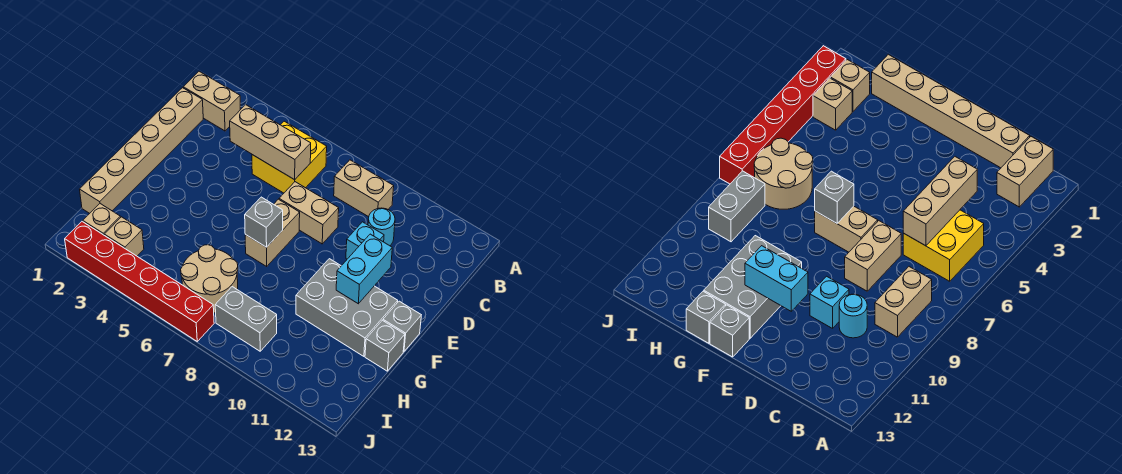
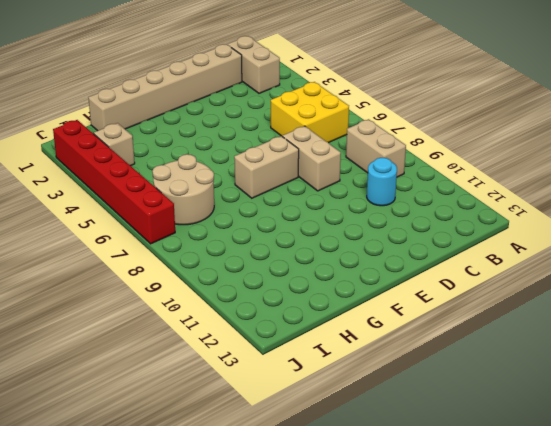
none -> cyan 1x1 brick [346,222,384,259]
none -> grey 2x3 brick [296,259,398,356]
none -> grey 1x1 brick [383,301,421,352]

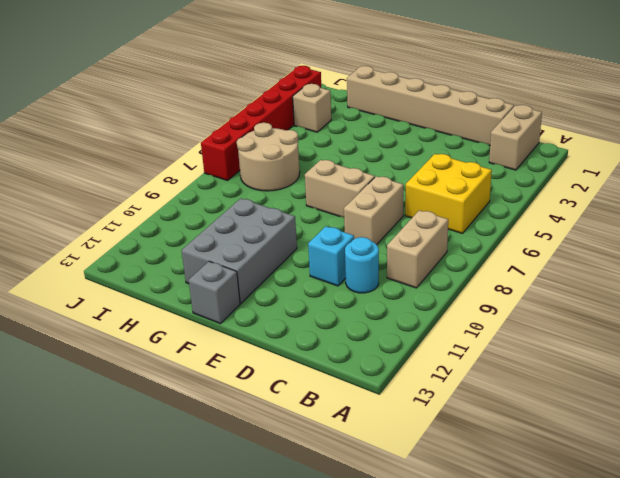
none -> grey 1x1 brick [365,320,405,371]
none -> tan 1x1 brick [83,204,121,235]
none -> grey 1x2 brick [215,287,277,351]

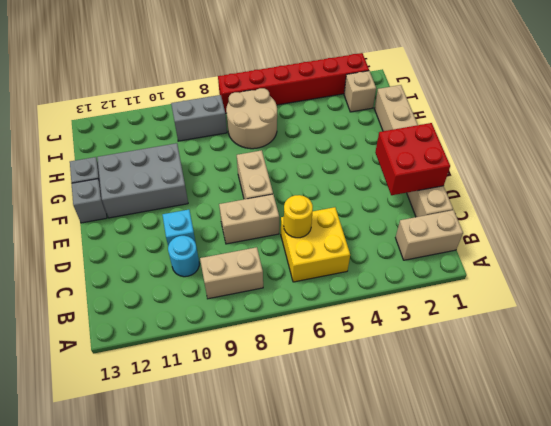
yellow 1x1 round brick [284,195,313,238] -> tan 1x3 brick [230,105,311,180]
red 2x2 brick [375,123,450,195] -> none
none -> tan 1x1 brick [104,217,144,256]
none -> cyan 1x2 brick [336,234,392,304]
none -> grey 1x1 brick [245,197,283,247]

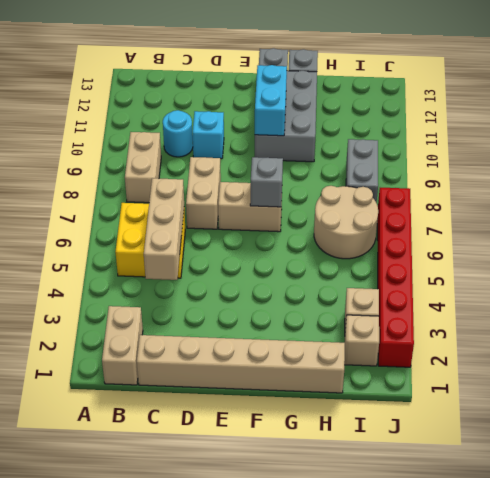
cyan 1x2 brick [255,65,287,136] -> cyan 1x2 brick turned to [336,234,392,304]

